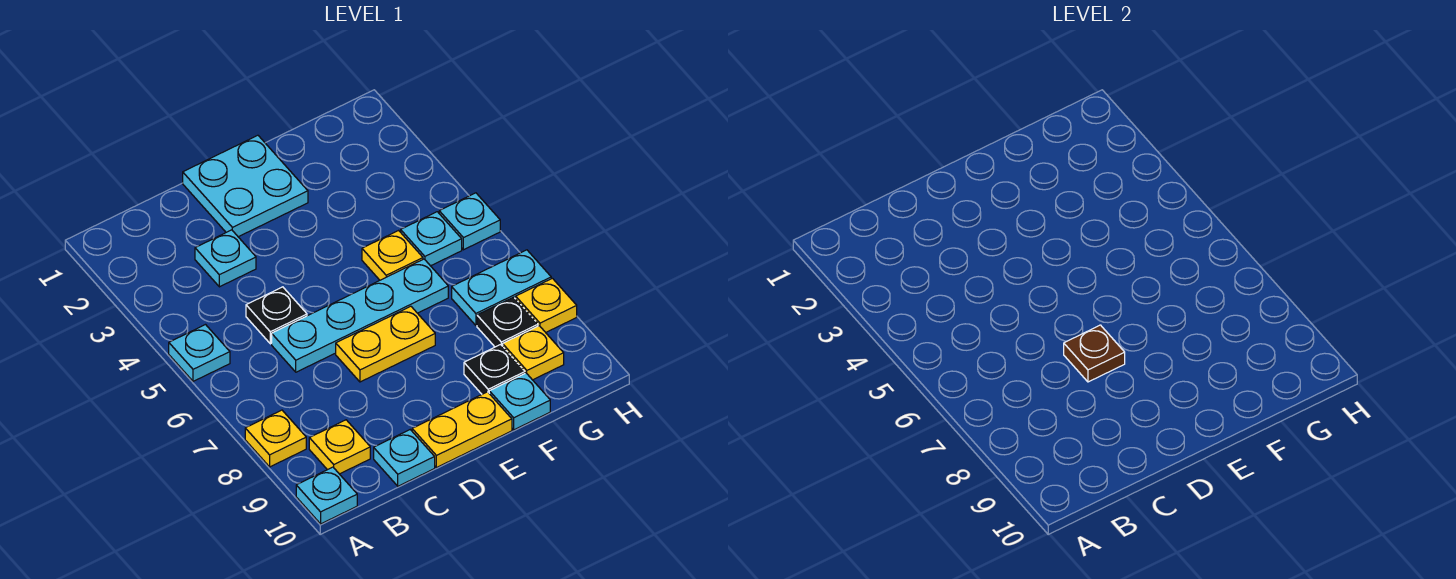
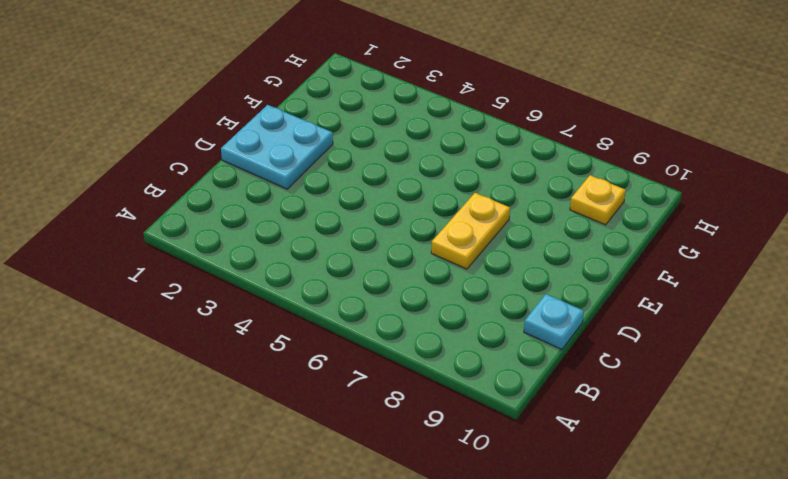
none -> cyan 1x1 plate [169,325,230,381]
none -> yellow 1x1 plate [245,410,306,467]
none -> cyan 1x1 plate [296,467,357,524]

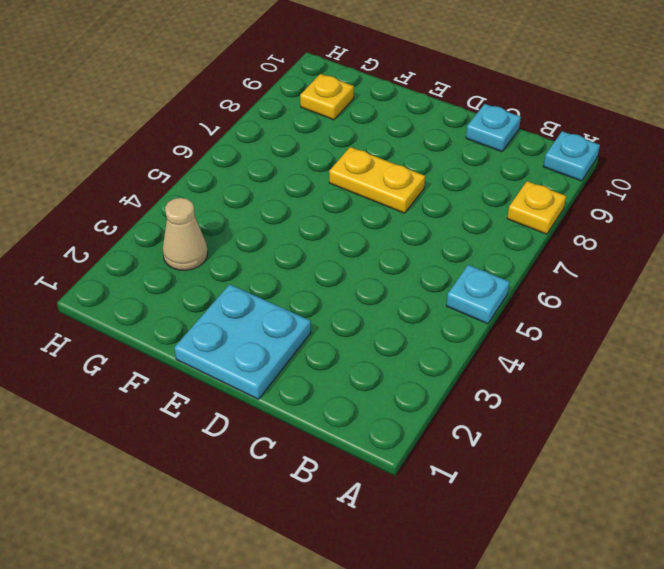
tan 1x1 cone [163,198,208,271] -> none
none -> yellow 1x1 plate [309,420,370,474]
none -> cyan 1x1 plate [195,230,256,287]
none -> black 1x1 plate [246,287,307,344]

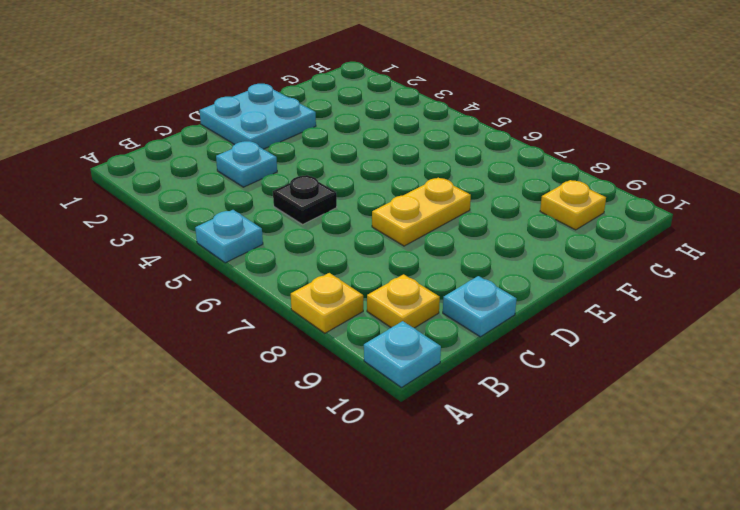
none -> cyan 1x4 plate [272,259,448,372]
none -> yellow 1x2 plate [412,392,512,468]
none -> yellow 1x1 plate [362,230,423,280]

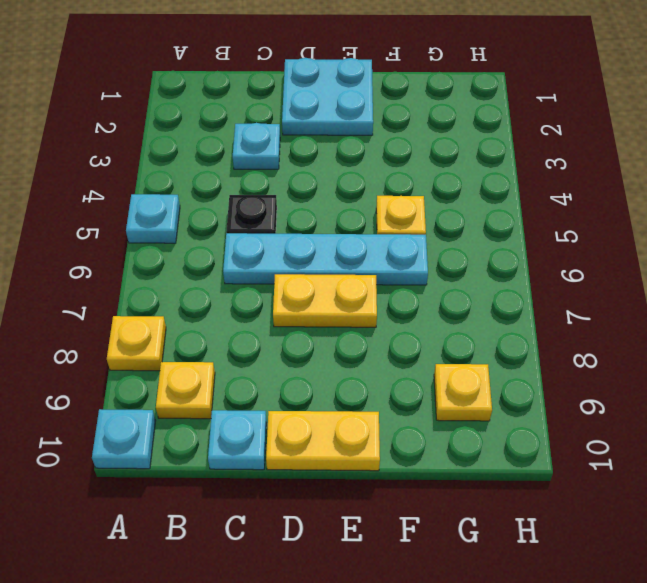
none -> black 1x1 plate [464,345,525,394]
none -> cyan 1x1 plate [489,373,550,430]
none -> cyan 1x1 plate [401,212,462,266]

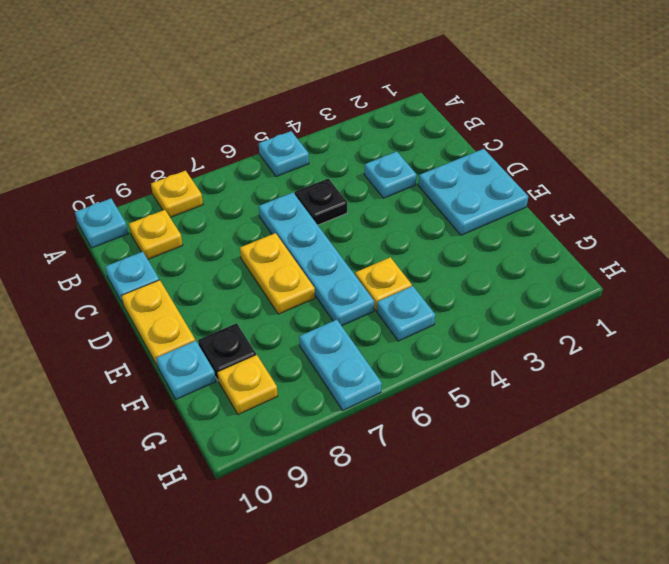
none -> black 1x1 plate [477,297,538,347]
none -> cyan 1x1 plate [439,193,500,250]
none -> yellow 1x1 plate [516,278,577,332]

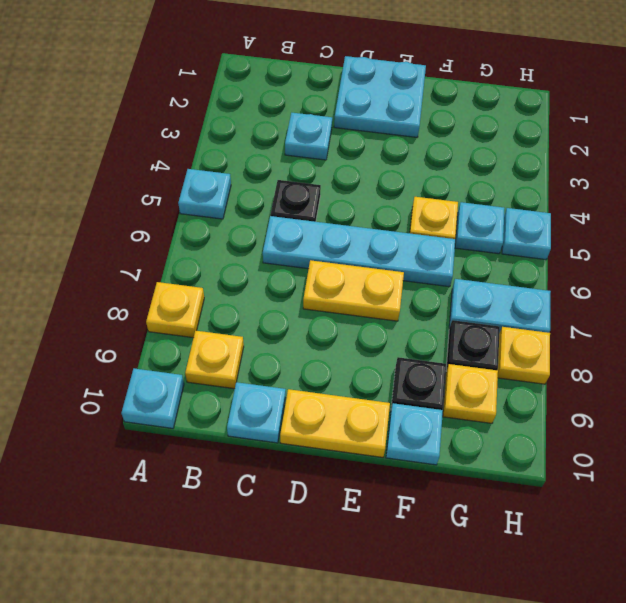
none -> brown 1x1 plate [1064,325,1125,382]

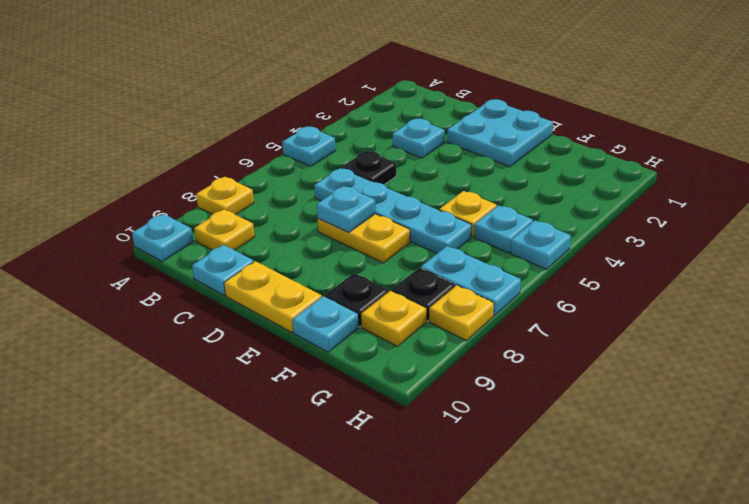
cyan 1x1 plate [317,186,376,232] -> brown 1x1 plate [1064,325,1125,382]

